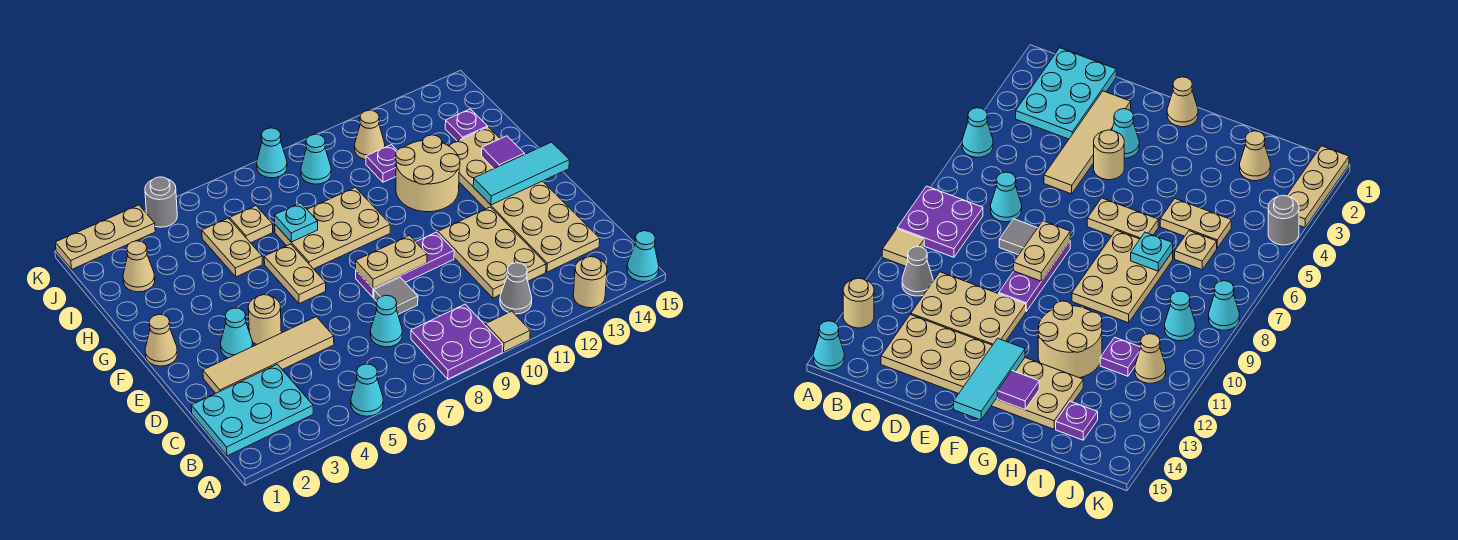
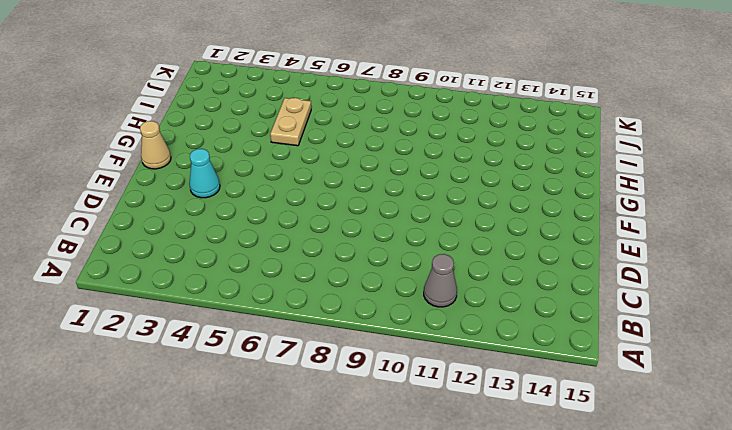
none -> cyan 1x1 cone [351,364,383,416]
none -> purple 2x2 plate [411,304,503,379]
none -> tan 1x1 tile [486,311,530,352]
none -> tan 1x1 round brick [573,257,607,308]

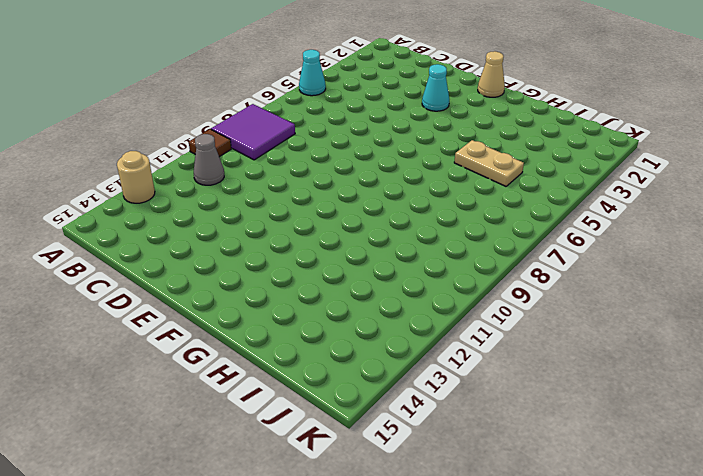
purple 2x2 tile [211,104,295,160] -> purple 2x2 plate [411,304,503,379]
brown 1x1 tile [189,129,231,157] -> tan 1x1 tile [486,311,530,352]
none -> cyan 1x1 cone [627,231,659,282]
none -> cyan 2x3 plate [191,364,313,456]
none -> cyan 1x1 cone [370,295,402,347]
none -> tan 2x3 plate [438,207,546,298]

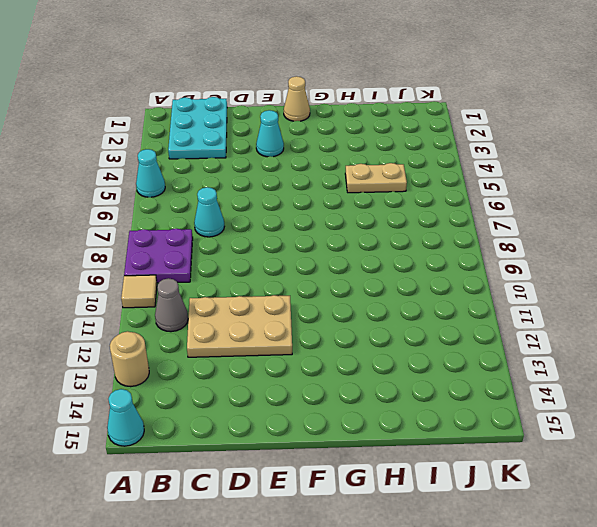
none -> tan 2x6 plate [448,127,600,272]
none -> tan 1x4 tile [203,317,334,393]
none -> grey 1x1 tile [374,277,418,314]
none -> tan 1x1 round brick [248,295,281,344]

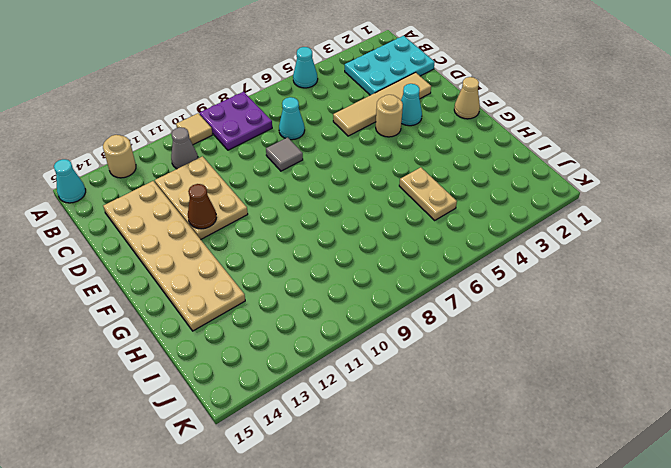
brown 1x1 cone [188,184,217,229] -> none
none -> purple 1x3 plate [356,232,454,297]
none -> tan 1x2 plate [264,244,326,304]
none -> tan 2x3 plate [275,187,390,269]
none -> tan 2x2 round brick [396,135,460,212]

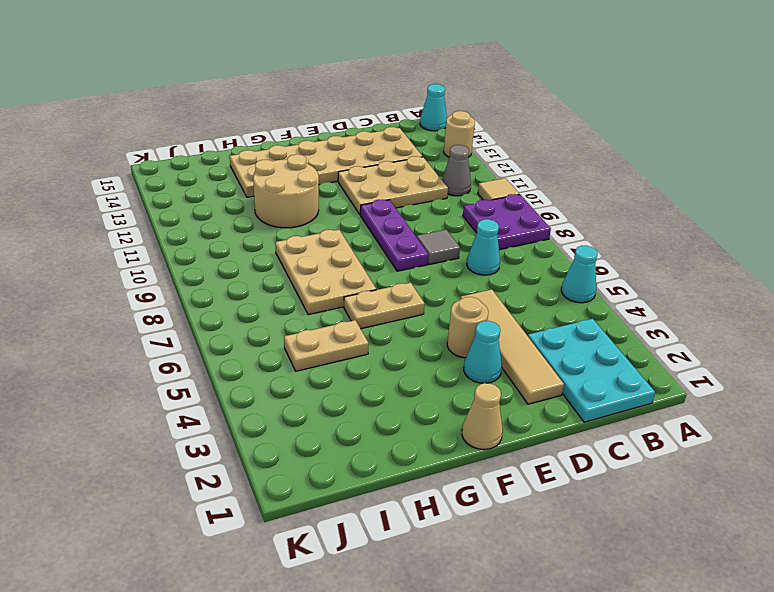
none -> tan 1x1 cone [123,241,155,292]
none -> tan 1x1 plate [230,206,273,243]
none -> purple 1x1 plate [366,145,397,182]
none -> purple 1x1 plate [445,109,488,141]

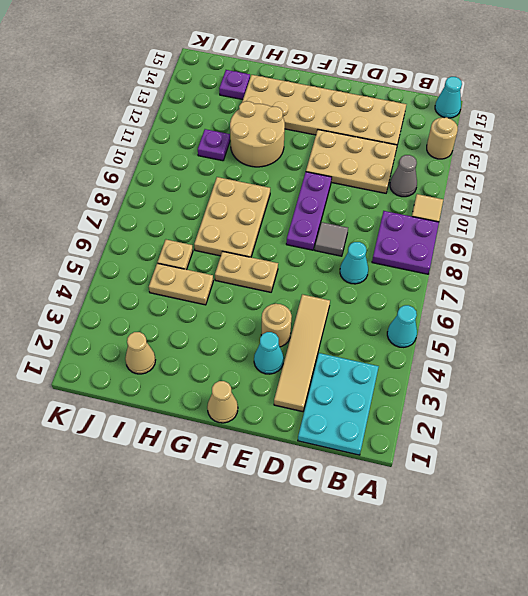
none -> cyan 1x1 cone [301,134,331,184]
none -> tan 1x1 cone [355,110,385,159]
none -> tan 1x3 plate [55,205,155,269]
none -> grey 1x1 round brick [145,177,177,227]

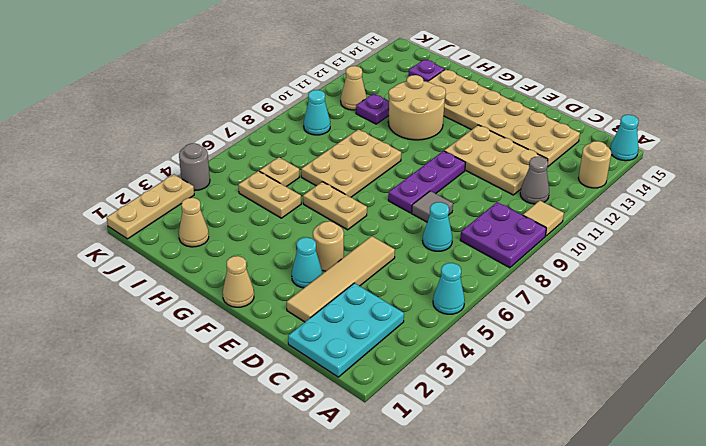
none -> cyan 1x1 cone [257,128,287,178]
none -> tan 1x2 plate [356,236,427,288]
none -> cyan 1x3 tile [473,142,569,205]
none -> purple 1x1 tile [482,136,525,168]

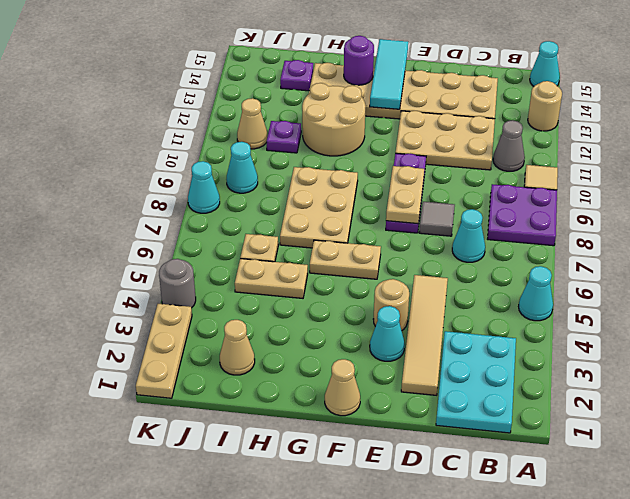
purple 1x1 round brick [344,36,374,85] -> purple 1x1 tile [482,136,525,168]
none -> cyan 1x1 plate [274,203,318,242]

